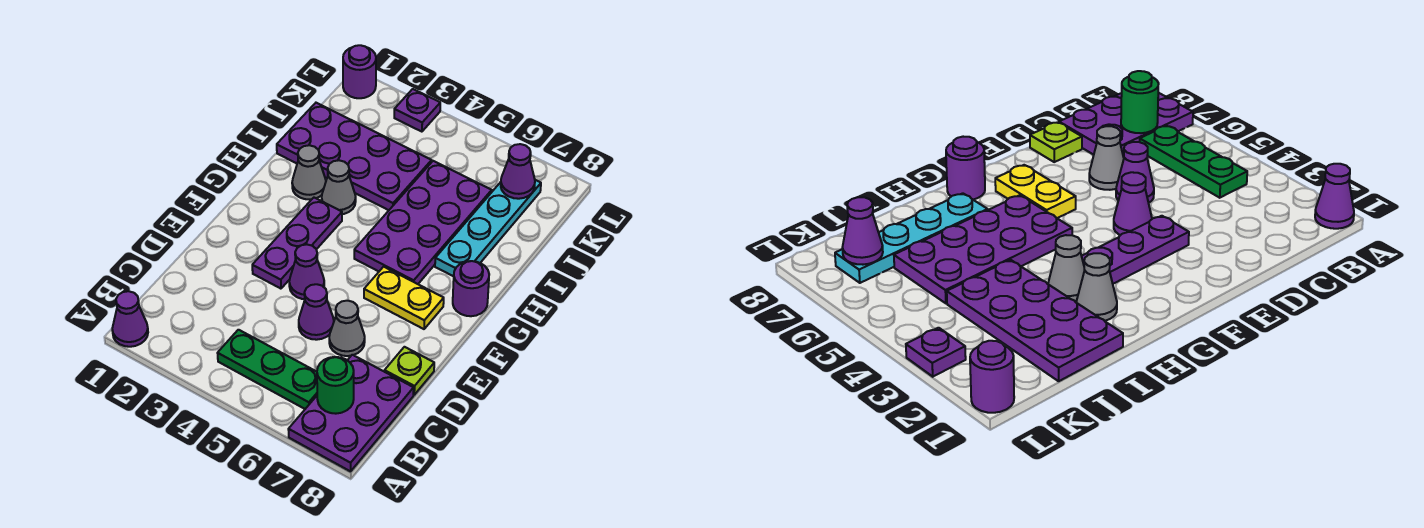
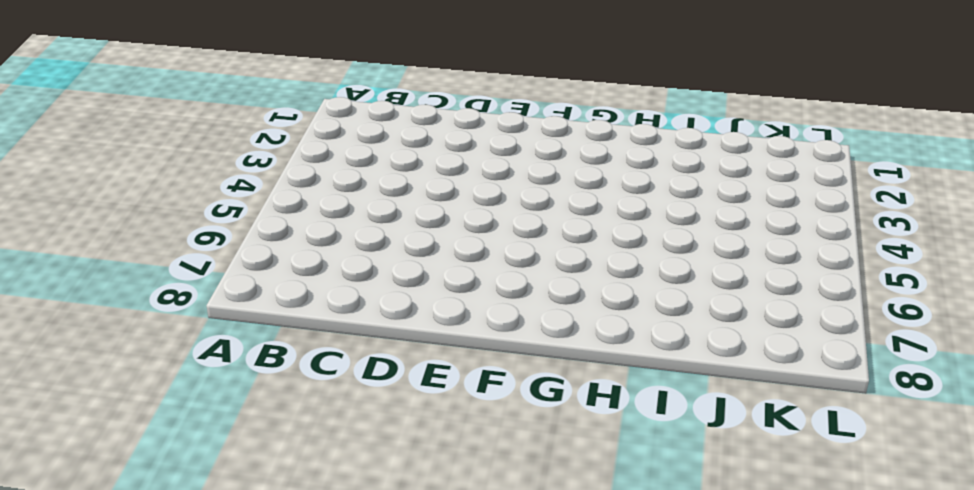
none -> purple 1x1 cone [112,291,148,347]
none -> purple 2x3 plate [288,355,414,471]
none -> green 1x3 plate [218,330,317,409]

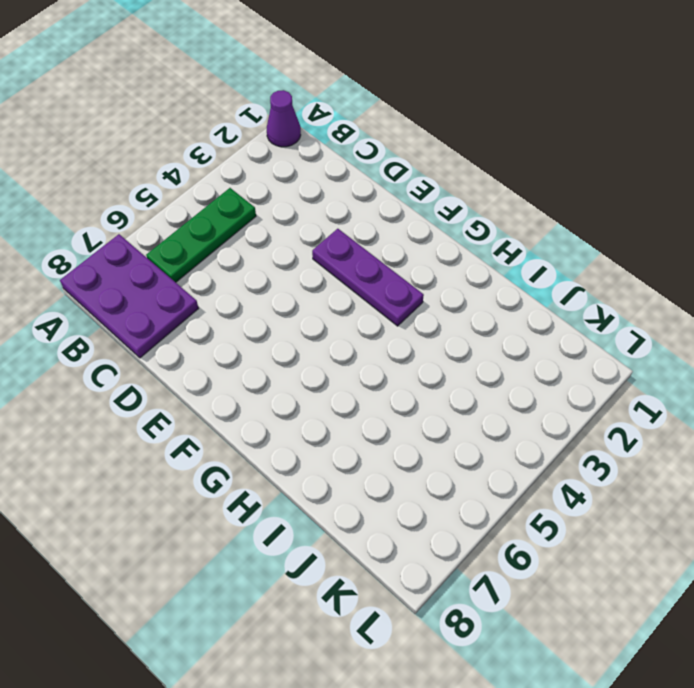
none -> purple 1x1 cone [299,284,334,340]
none -> grey 1x1 cone [329,301,365,356]
none -> lime 1x1 plate [384,347,434,395]

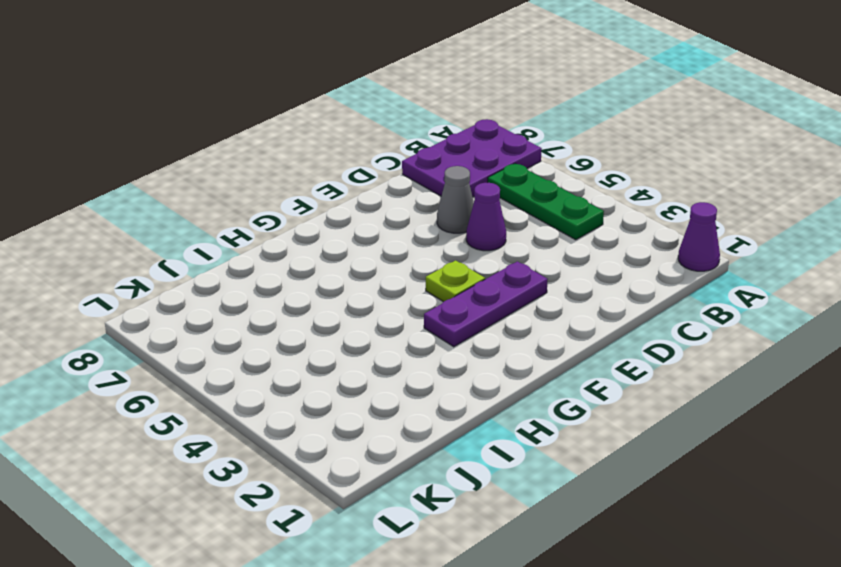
lime 1x1 plate [426,260,485,302] -> lime 1x1 plate moved to [384,347,434,395]
none -> purple 1x1 cone [289,245,324,299]
none -> yellow 1x2 plate [364,267,444,329]
none -> purple 2x4 plate [354,161,492,284]

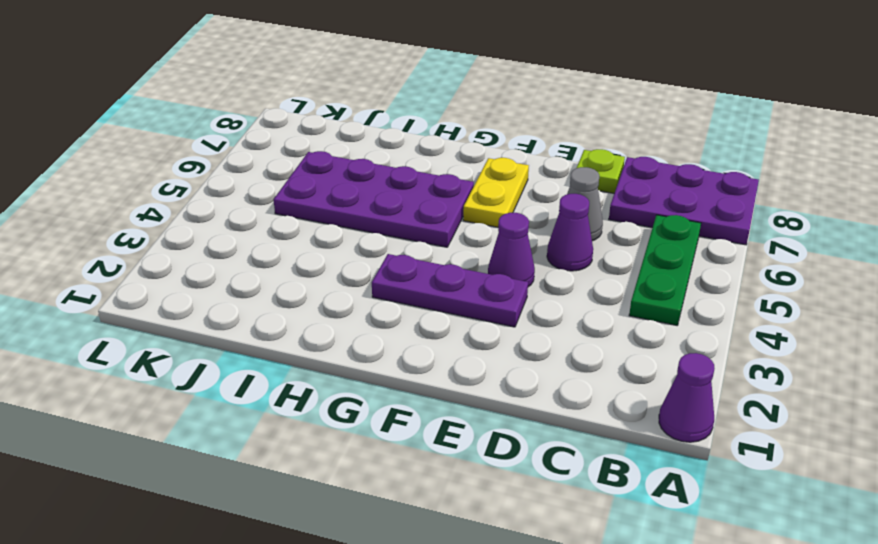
none -> purple 1x1 round brick [453,261,489,316]
none -> grey 1x1 cone [292,145,326,200]
none -> grey 1x1 cone [322,160,356,214]

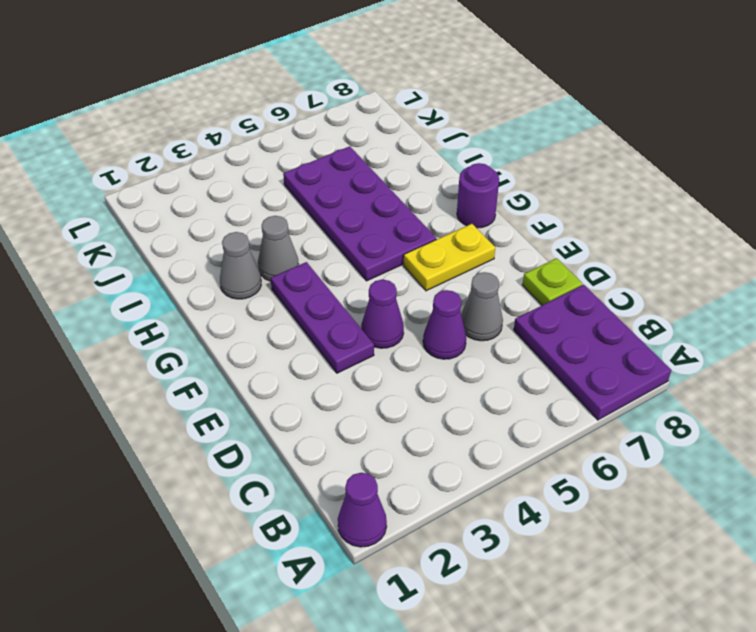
none -> green 1x3 plate [218,330,317,409]
none -> cyan 1x4 plate [435,180,541,276]
none -> purple 2x4 plate [277,103,432,210]

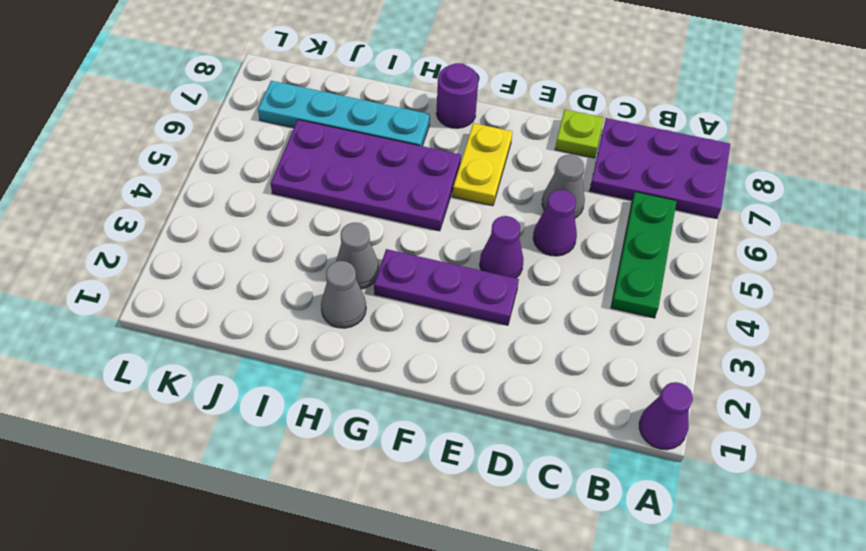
none -> purple 2x4 plate [277,103,432,210]
none -> purple 1x1 round brick [343,45,376,98]
none -> purple 1x1 plate [394,89,440,132]

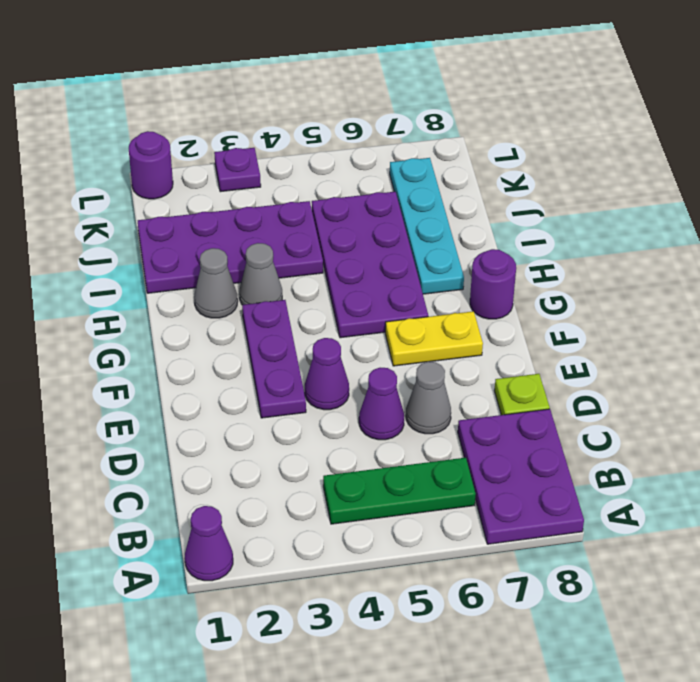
none -> green 1x1 round brick [317,357,354,414]
none -> purple 1x1 cone [501,144,535,199]

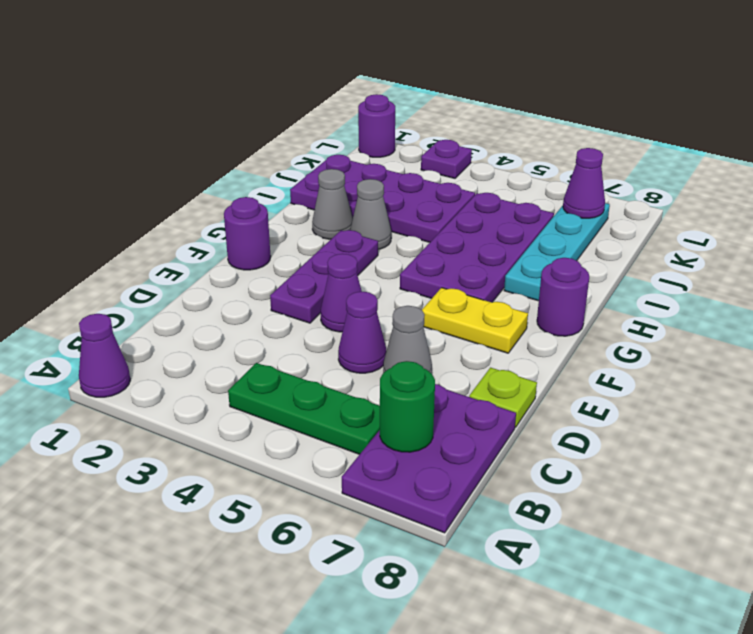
purple 1x1 round brick [224,197,271,270] -> none

